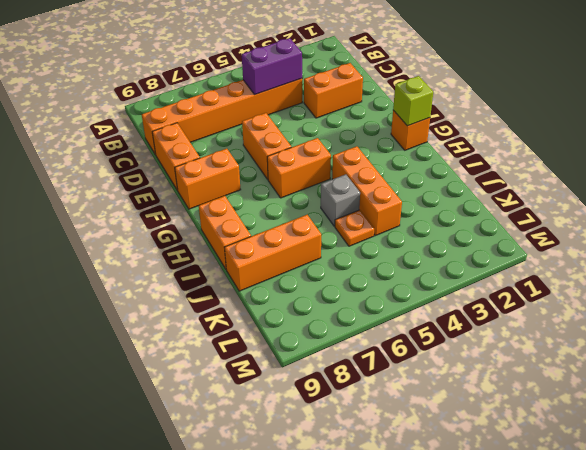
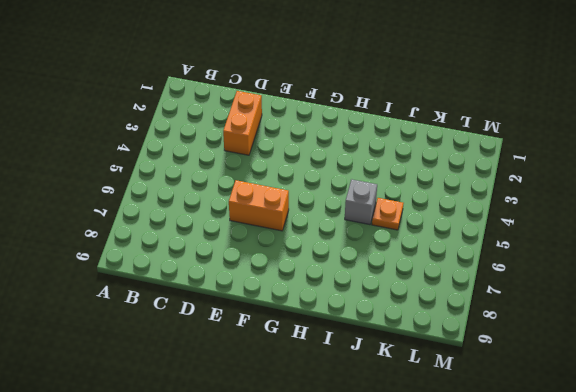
none -> orange 1x6 brick [142,79,302,154]
none -> orange 1x2 brick [152,123,200,190]
none -> orange 1x2 brick [175,149,241,209]

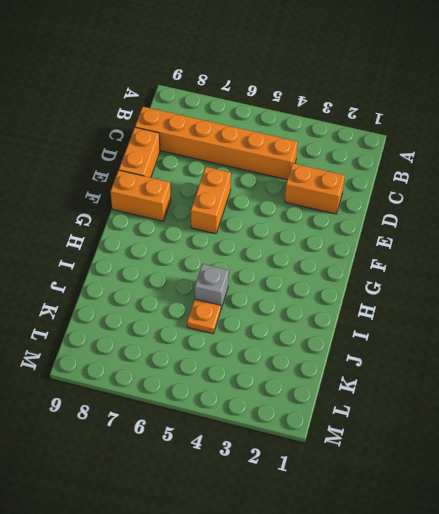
none -> orange 1x1 brick [391,110,430,150]
none -> orange 1x2 brick [267,138,331,198]
none -> orange 1x3 brick [332,146,402,236]

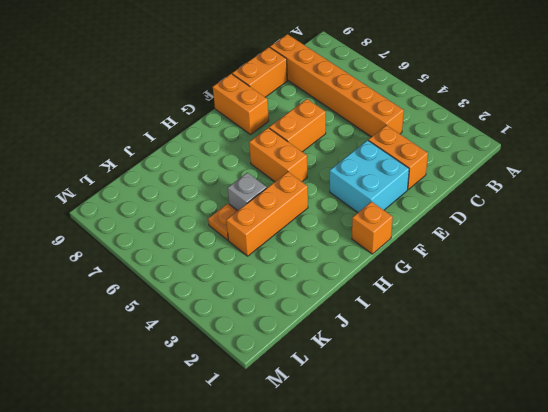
cyan 2x2 brick [330,140,409,212] -> none
none -> orange 1x2 brick [199,196,251,269]
none -> orange 1x3 brick [224,215,321,291]
none -> purple 1x2 brick [242,38,302,95]

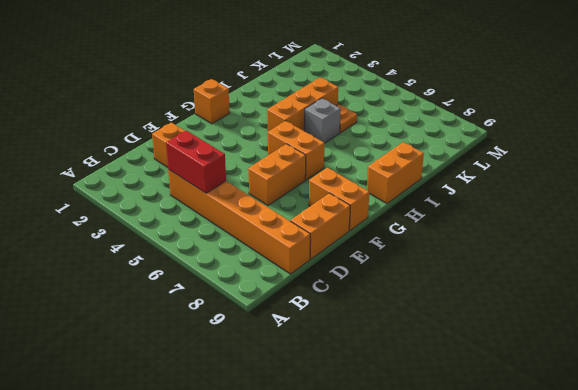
red 1x2 brick [166,131,226,193] -> purple 1x2 brick [242,38,302,95]
none -> orange 1x3 brick [224,215,321,291]
none -> lime 1x1 brick [393,76,433,126]

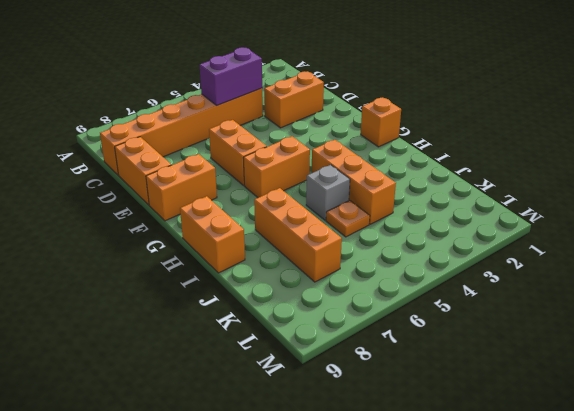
orange 1x3 brick [254,188,342,282] -> orange 1x3 brick turned to [224,215,321,291]
none -> lime 1x1 brick [393,76,433,126]

